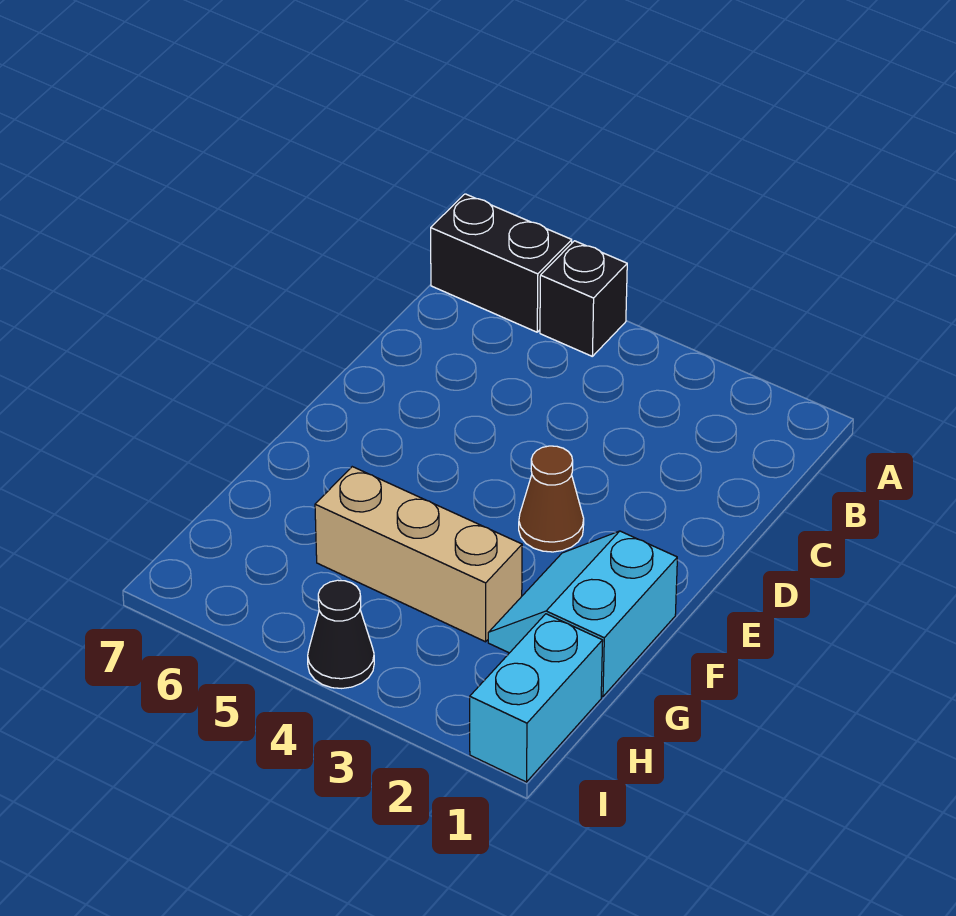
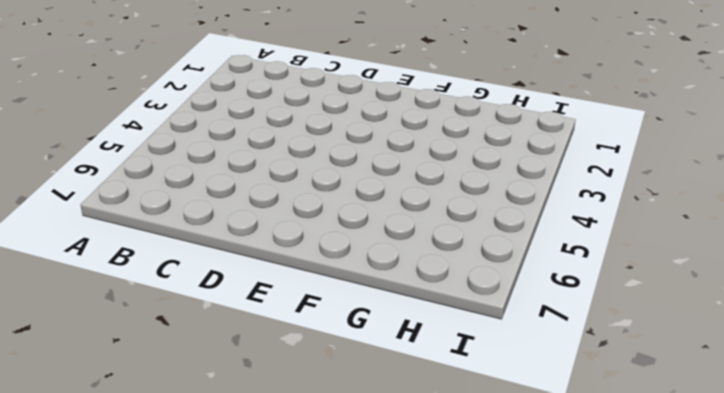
none -> black 1x1 brick [540,241,627,356]
none -> black 1x2 brick [431,194,572,332]

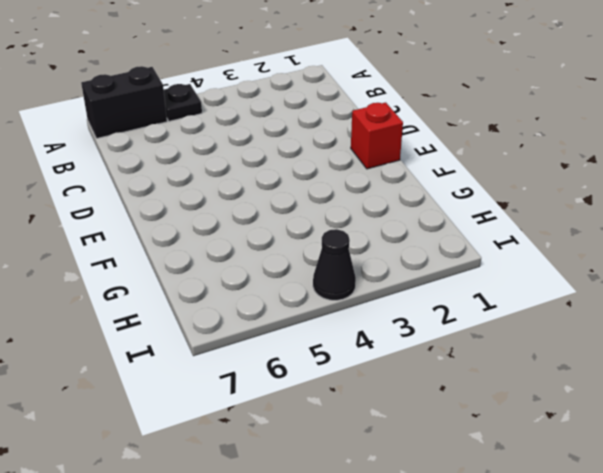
black 1x1 plate [164,84,202,121] -> black 1x1 brick [540,241,627,356]
red 1x1 brick [351,102,403,169] -> none
none -> brown 1x1 cone [519,446,584,552]
none -> cyan 2x2 slope [488,531,677,697]

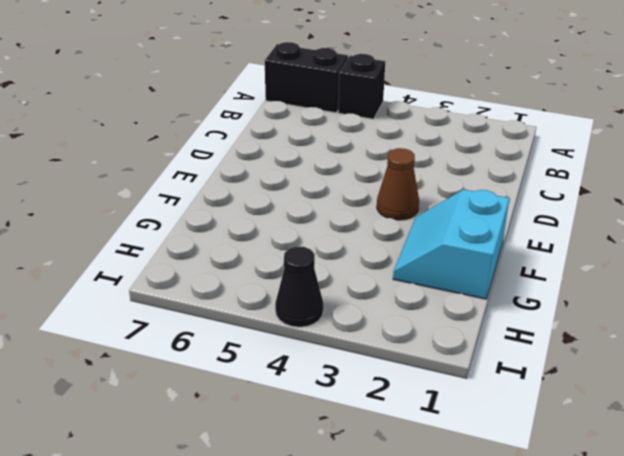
none -> tan 1x3 brick [315,467,522,642]
none -> cyan 1x2 brick [470,614,603,782]

